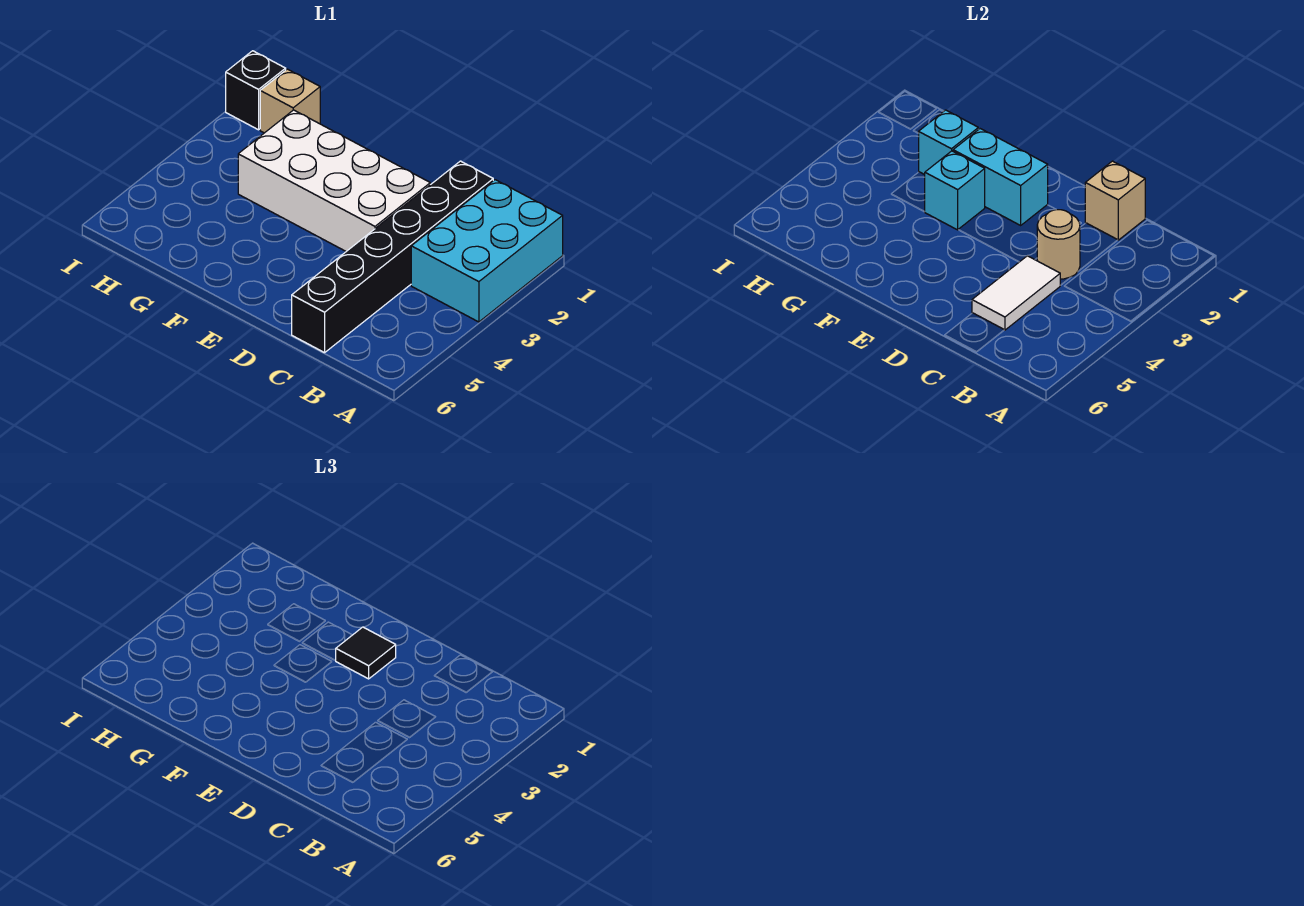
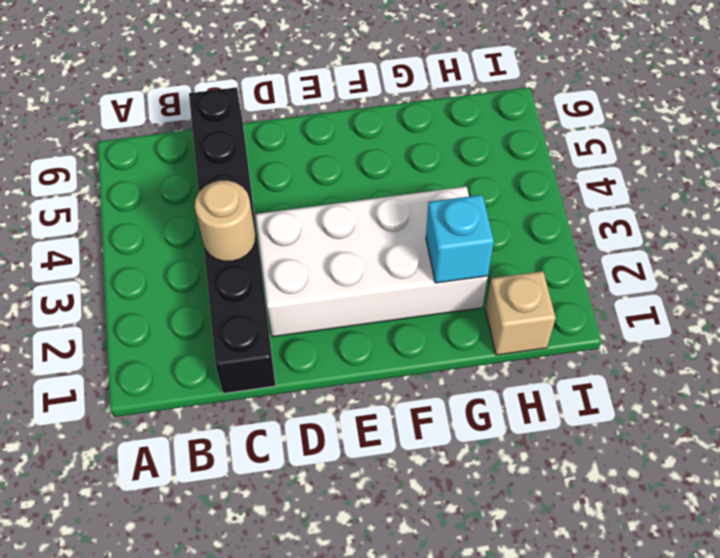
none -> cyan 2x3 brick [411,180,563,322]
none -> black 1x1 brick [226,51,286,130]
none -> tan 1x1 brick [1085,161,1145,240]

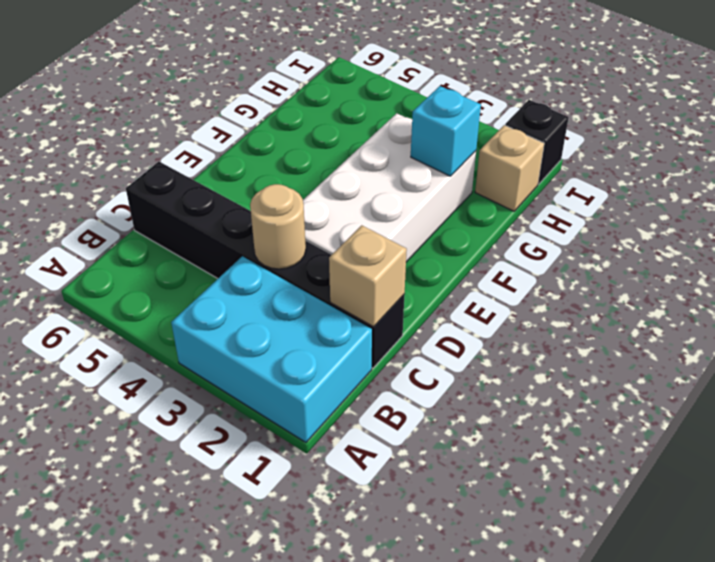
none -> white 1x2 tile [972,256,1060,330]
none -> cyan 1x2 brick [953,129,1048,225]
none -> cyan 1x1 brick [925,151,985,230]

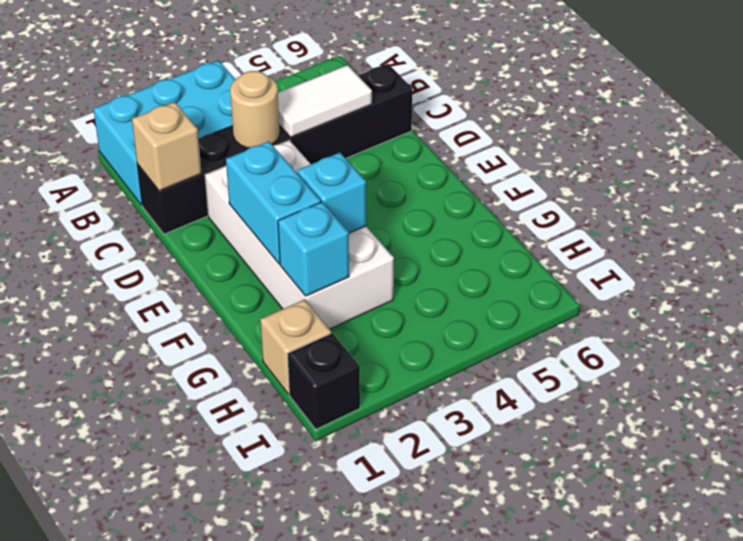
none -> black 1x1 tile [335,627,396,679]

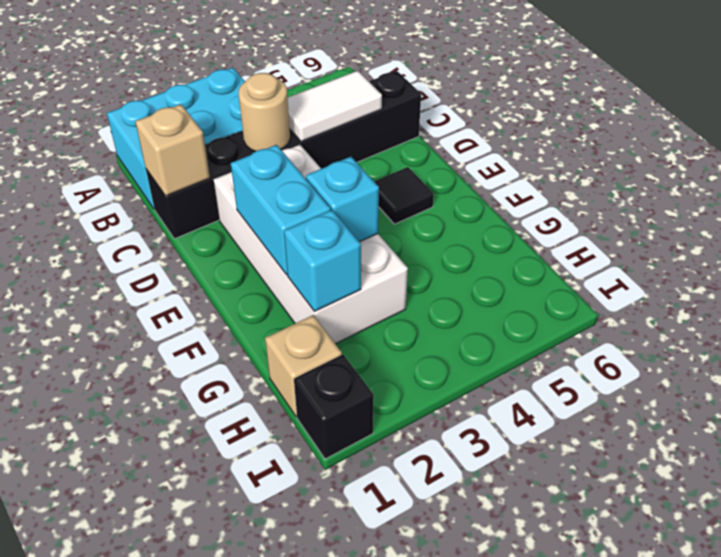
black 1x1 tile [374,167,434,224] -> black 1x1 tile moved to [335,627,396,679]

